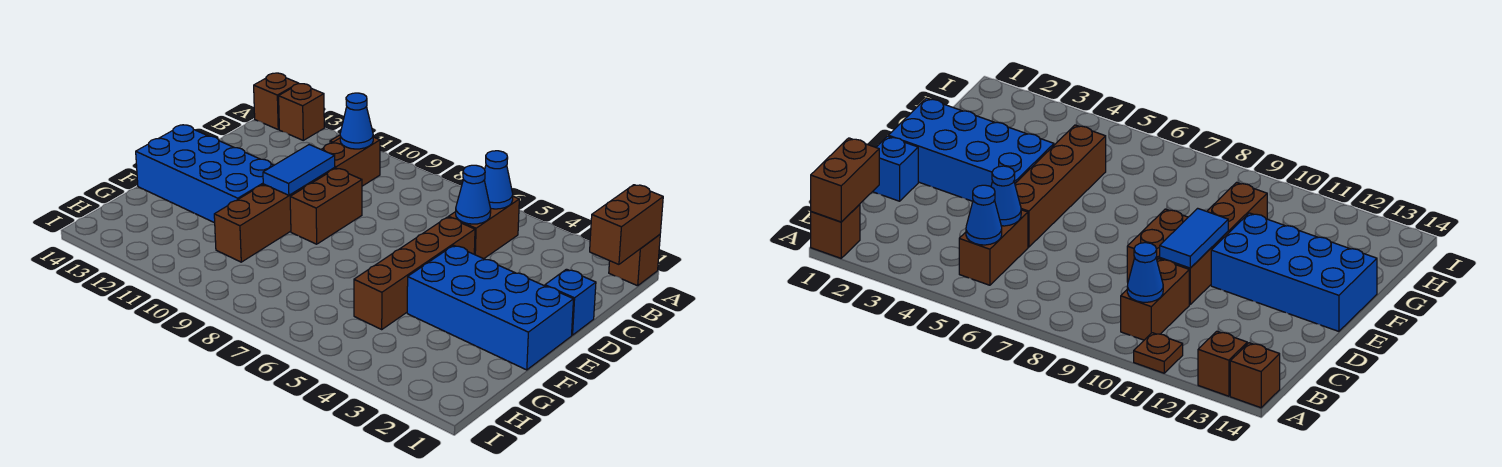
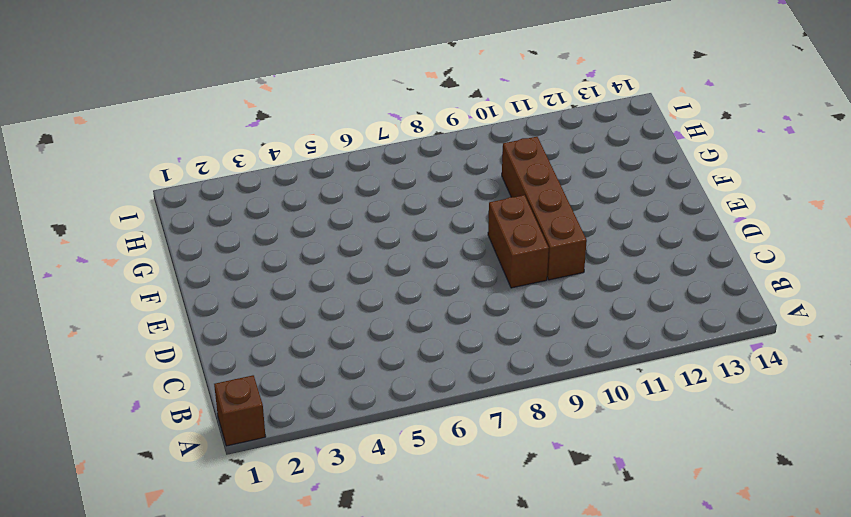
none -> brown 1x1 plate [1134,333,1183,373]
none -> brown 1x1 brick [279,84,324,140]
none -> brown 1x1 brick [254,73,299,129]

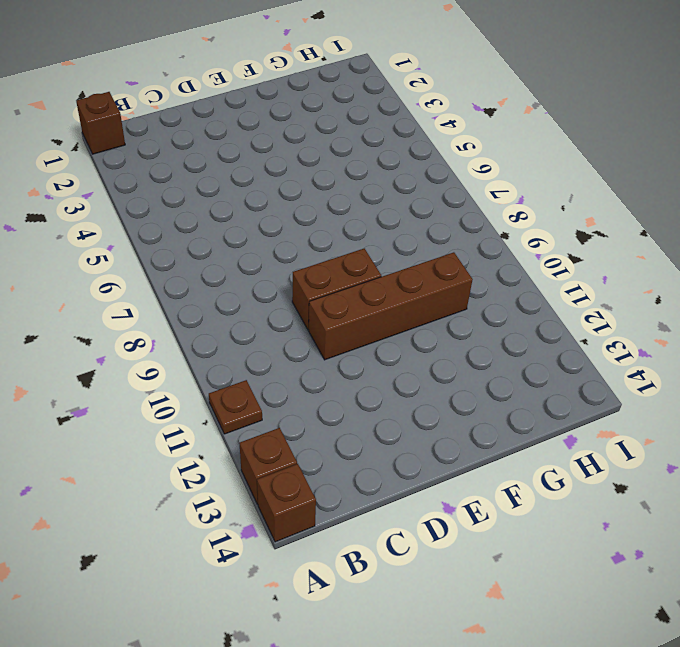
none -> brown 1x2 brick [449,196,519,259]
none -> brown 1x2 brick [321,137,380,186]
none -> blue 1x1 brick [545,269,596,335]

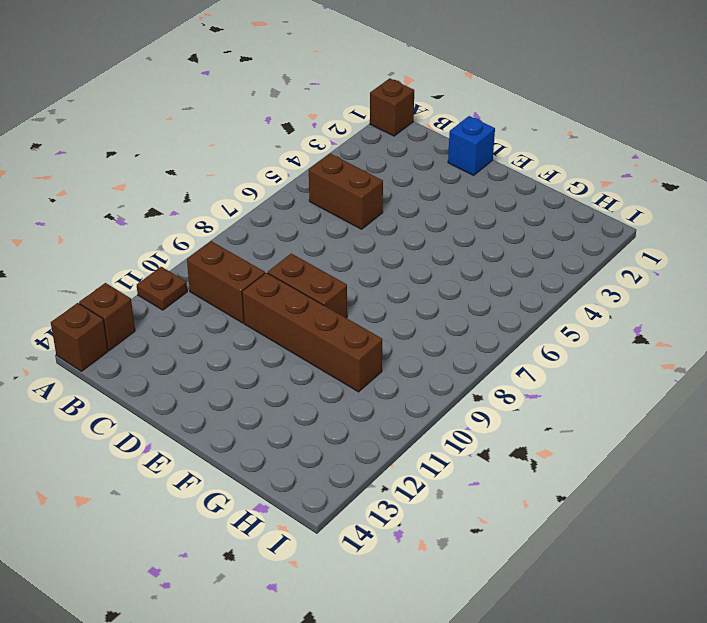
none -> brown 1x4 brick [354,217,475,329]
none -> blue 2x4 brick [407,245,573,370]
none -> blue 2x4 brick [136,125,274,223]

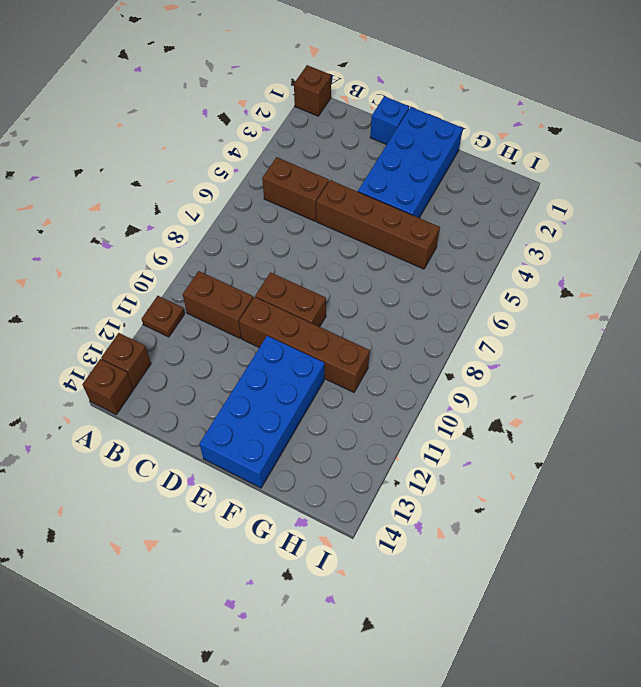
none -> brown 1x2 brick [590,185,663,264]
none -> blue 1x1 cone [484,151,513,209]
none -> blue 1x1 cone [340,93,373,149]

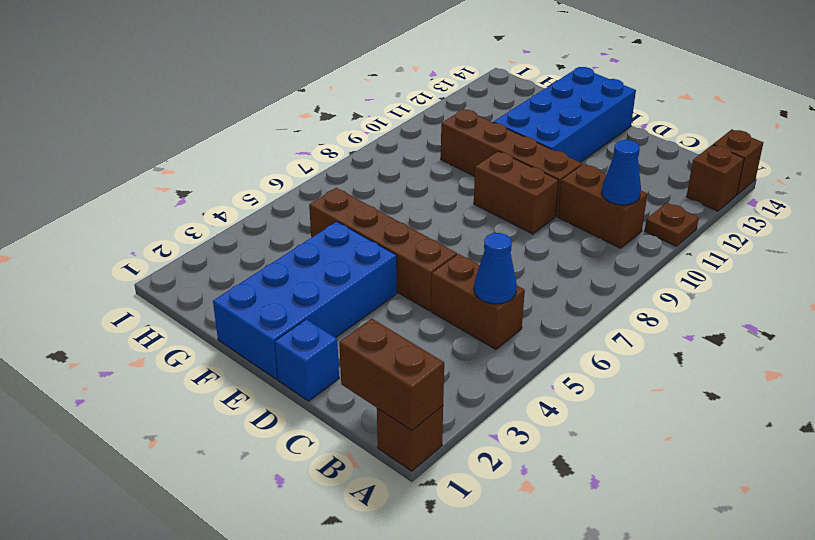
none -> blue 1x1 cone [456,165,491,224]
none -> blue 1x2 tile [263,145,335,195]

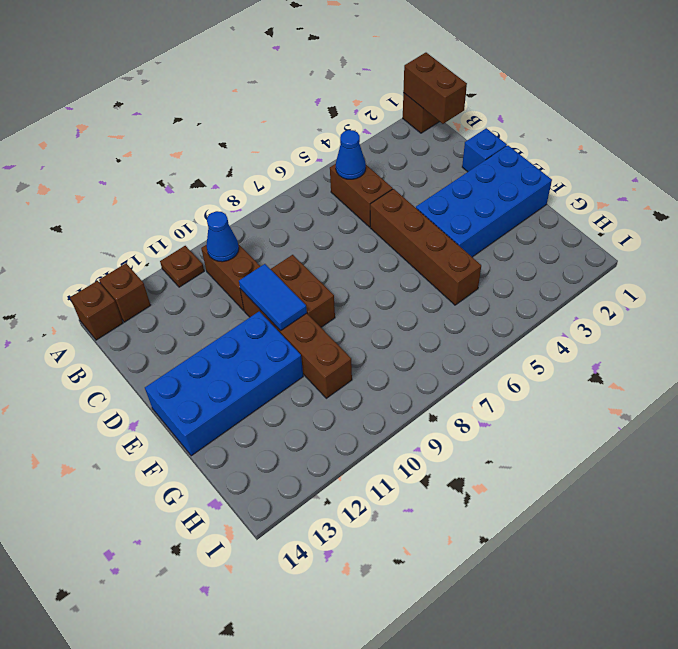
none -> blue 1x1 cone [456,165,491,224]

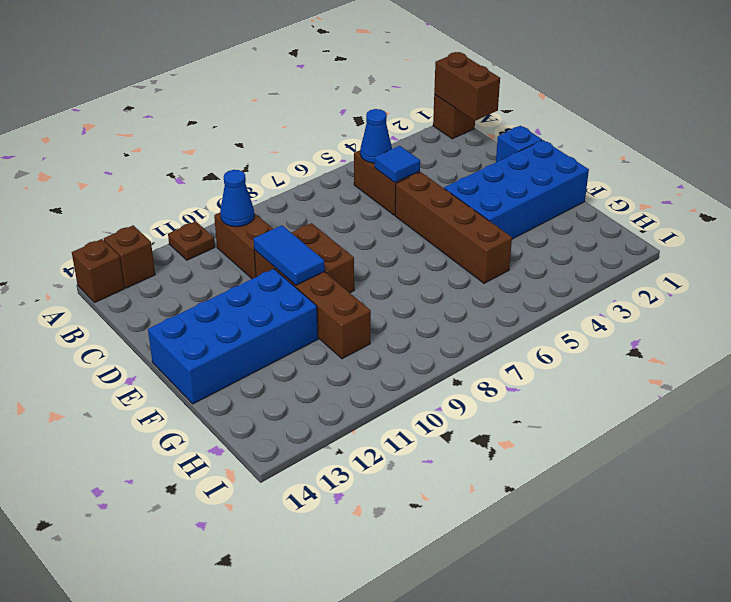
blue 1x1 tile [375,146,420,182] -> blue 1x1 cone [456,165,491,224]

